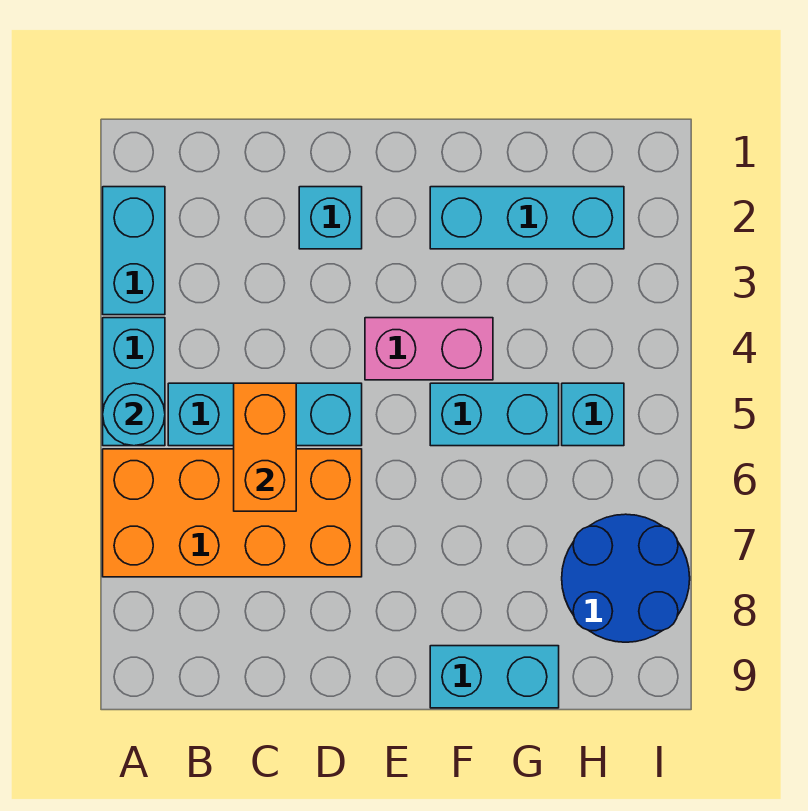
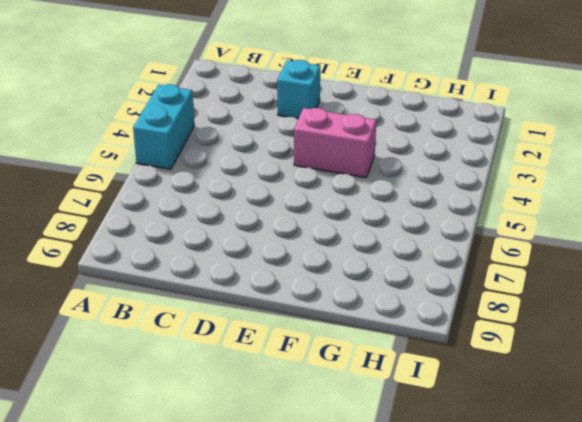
none -> cyan 1x2 brick [103,187,165,315]
none -> orange 2x4 brick [103,449,362,577]
none -> cyan 1x3 brick [168,383,362,446]

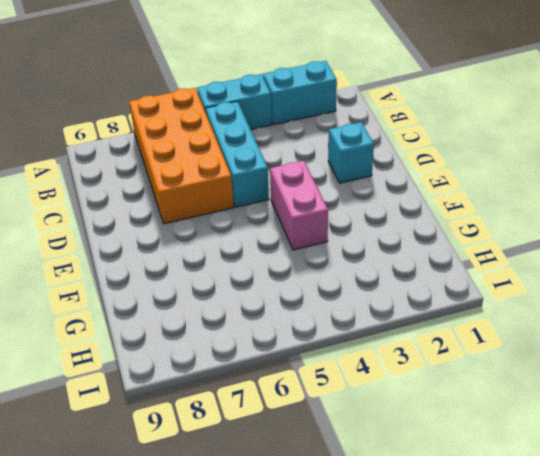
none -> cyan 1x3 brick [430,187,624,249]
none -> cyan 1x2 brick [430,383,559,446]
none -> cyan 1x2 brick [430,646,559,708]

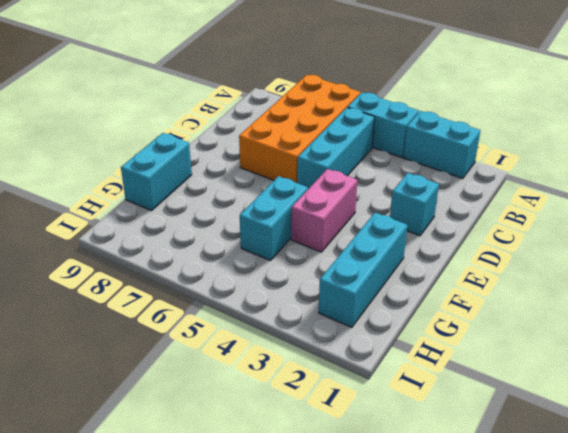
none -> cyan 1x1 brick [562,383,624,446]
none -> blue 2x2 round brick [562,514,690,642]
none -> cyan 1x1 round brick [103,383,165,446]

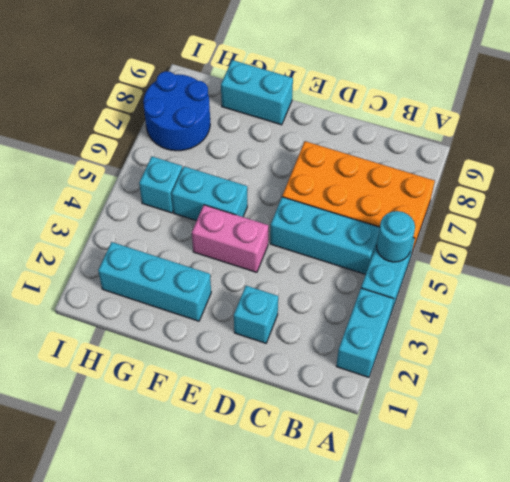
none -> orange 1x2 brick [234,383,296,511]

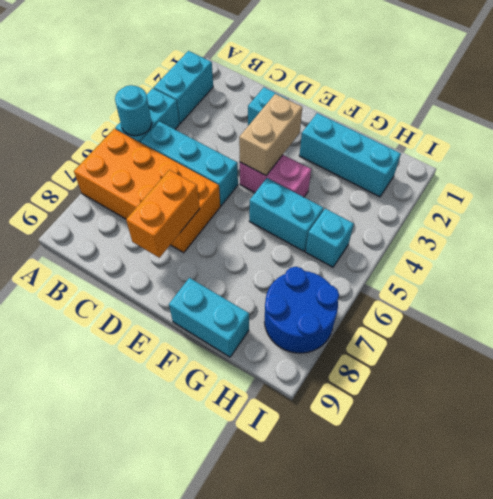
orange 1x2 brick [126,170,200,258] -> orange 1x2 brick moved to [234,383,296,511]
tan 1x2 brick [239,94,302,175] -> none

